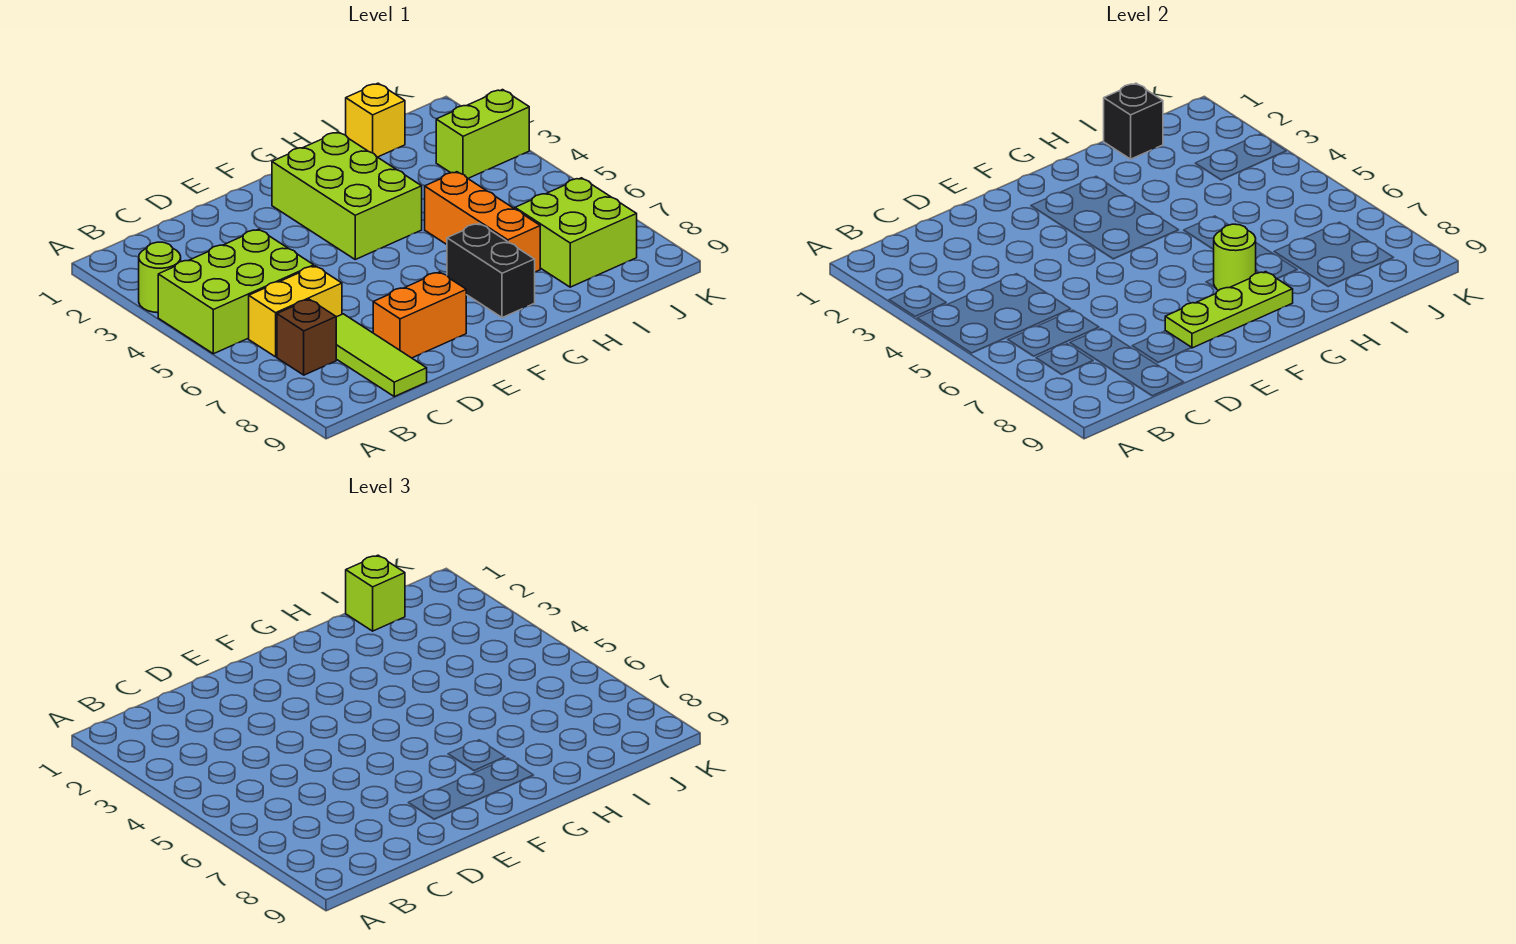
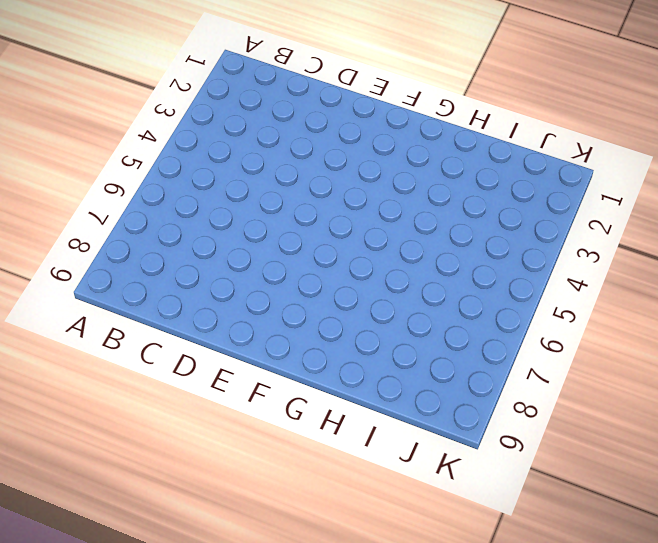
none -> lime 1x1 round brick [139,242,181,313]
none -> lime 2x3 brick [158,229,314,354]
none -> yellow 1x2 brick [249,266,342,357]

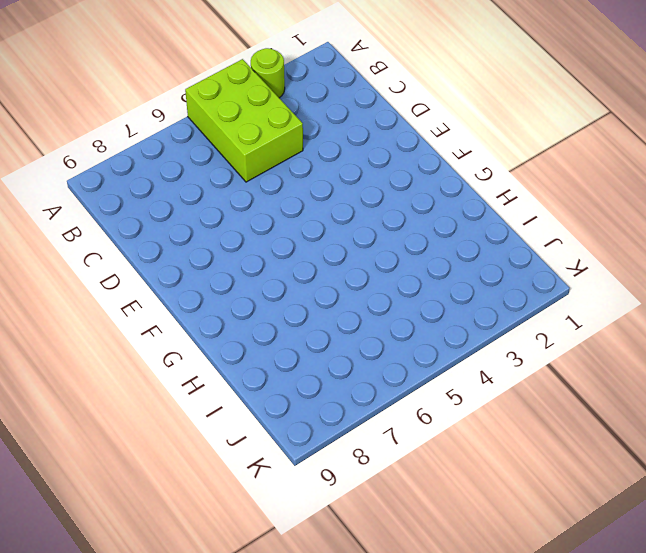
none -> yellow 1x2 brick [249,266,342,357]
none -> brown 1x1 brick [277,299,336,375]
none -> lime 1x3 tile [336,314,427,397]

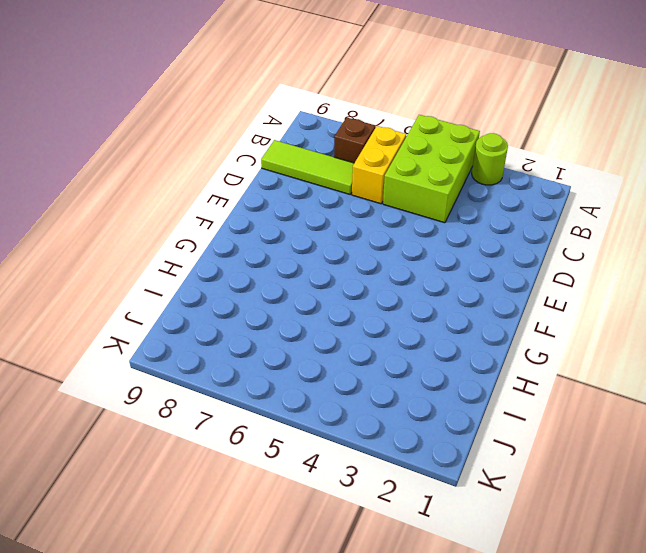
none -> orange 1x2 brick [373,272,466,358]
none -> lime 2x3 brick [272,132,422,259]
none -> black 1x2 brick [447,223,535,318]

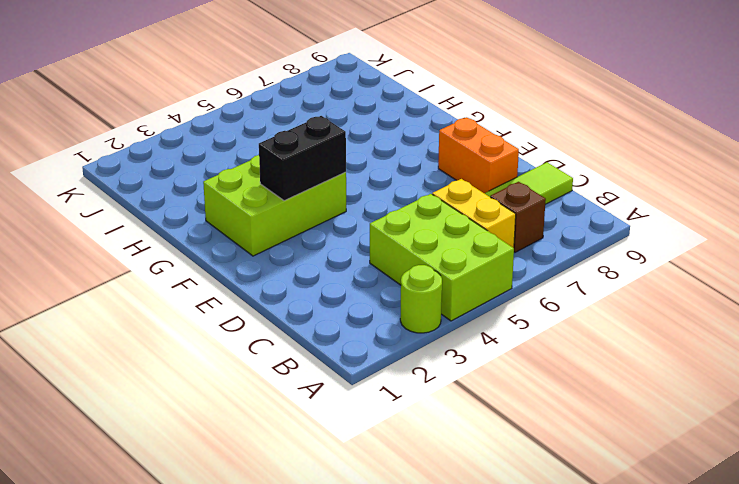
black 1x2 brick [259,116,346,201] -> black 1x2 brick moved to [447,223,535,318]
none -> orange 1x3 brick [425,172,540,272]
none -> yellow 1x1 brick [346,83,405,157]
none -> lime 2x2 brick [515,178,637,287]

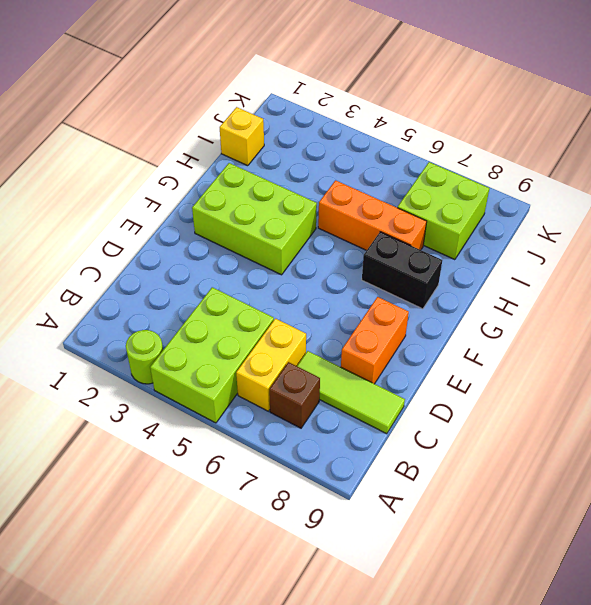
none -> lime 1x2 brick [436,90,529,178]
none -> lime 1x3 plate [1165,272,1293,348]
none -> lime 1x1 round brick [1213,224,1256,291]

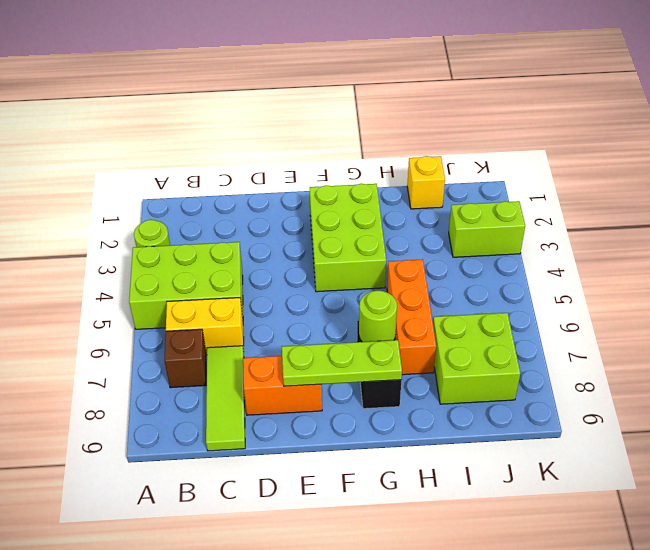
none -> black 1x1 brick [1104,83,1163,159]
none -> lime 1x1 brick [346,555,405,631]

